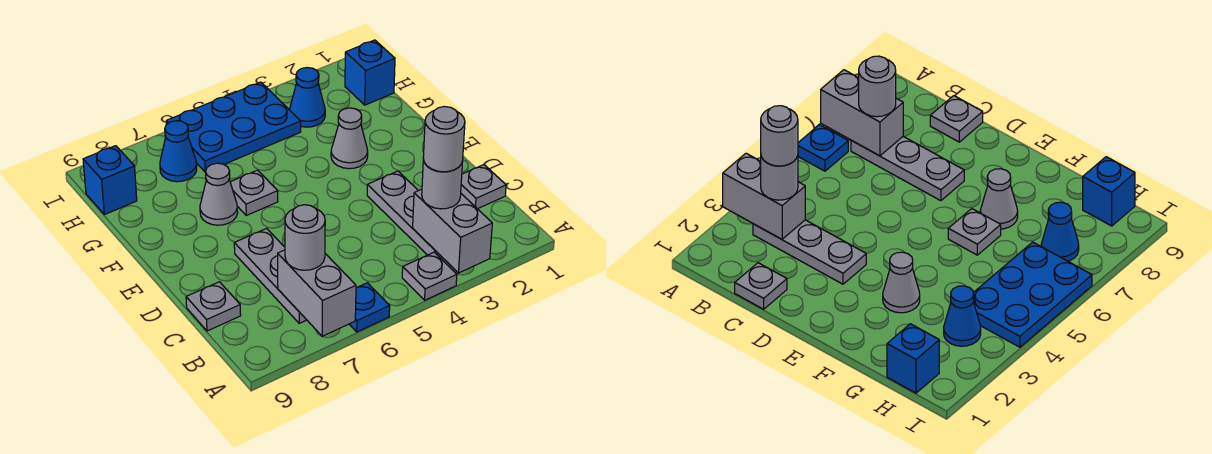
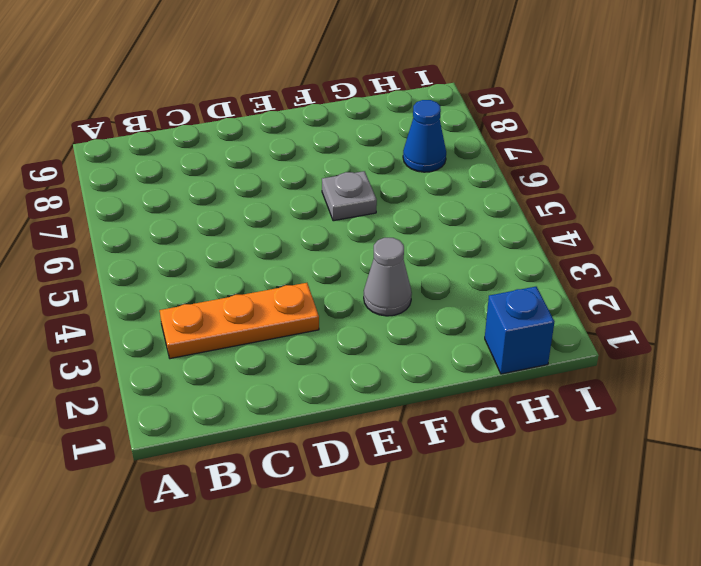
orange 1x3 plate [160,283,319,359] -> grey 1x3 plate [367,171,442,258]
none -> grey 1x1 plate [402,252,457,300]
none -> blue 1x1 plate [349,283,390,332]
none -> grey 1x3 plate [234,228,306,323]

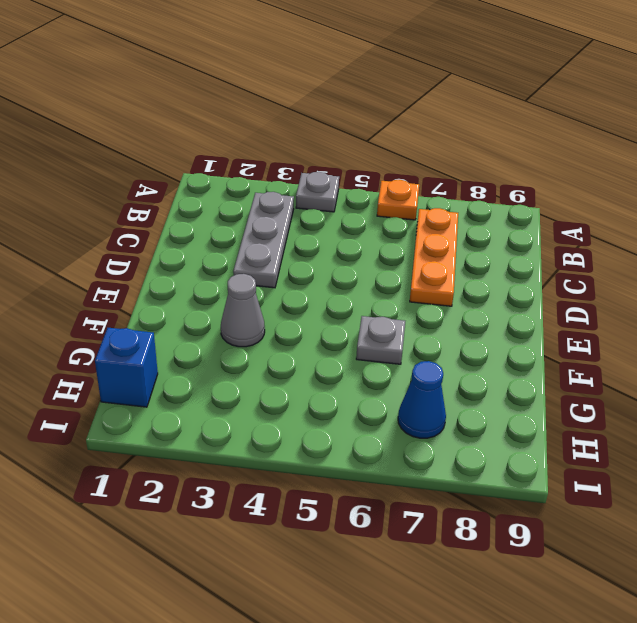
orange 1x1 plate [377,180,419,220] -> blue 1x1 plate [349,283,390,332]
orange 1x3 plate [410,208,458,306] -> grey 1x3 plate [234,228,306,323]
none -> grey 1x1 plate [461,165,506,209]
none -> grey 1x1 plate [186,282,241,331]
none -> grey 1x1 cone [200,163,238,225]

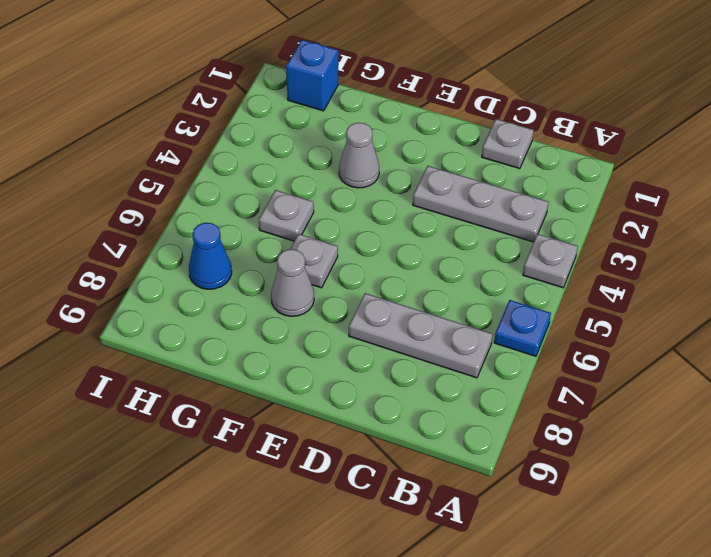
grey 1x1 plate [259,190,314,241] -> grey 1x1 plate moved to [186,282,241,331]
none -> blue 1x1 cone [290,68,325,127]
none -> blue 2x3 plate [166,82,301,172]
none -> blue 1x1 brick [83,146,137,215]

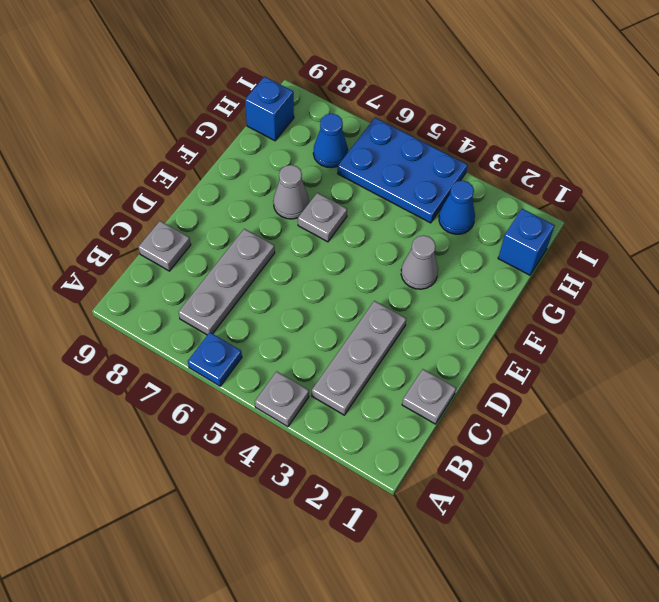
none -> grey 1x2 brick [413,189,492,273]
none -> grey 1x2 brick [278,250,356,336]
none -> grey 1x1 round brick [422,160,463,209]

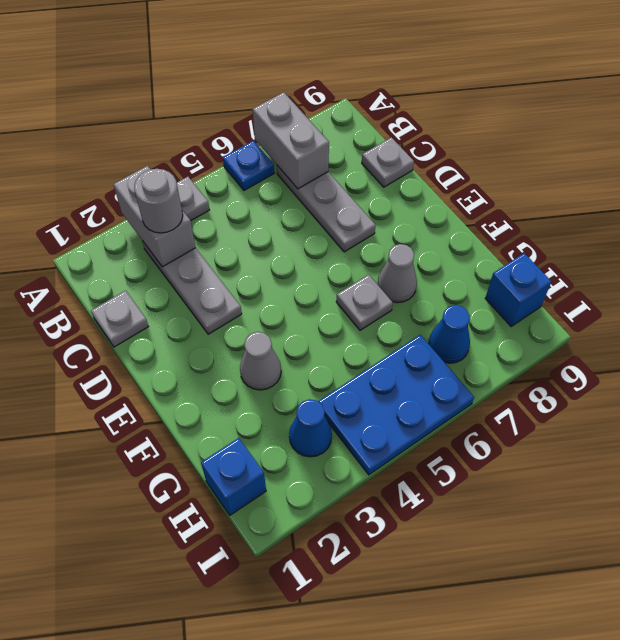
none -> grey 1x1 round brick [285,205,325,270]
none -> grey 1x1 round brick [423,107,465,172]

